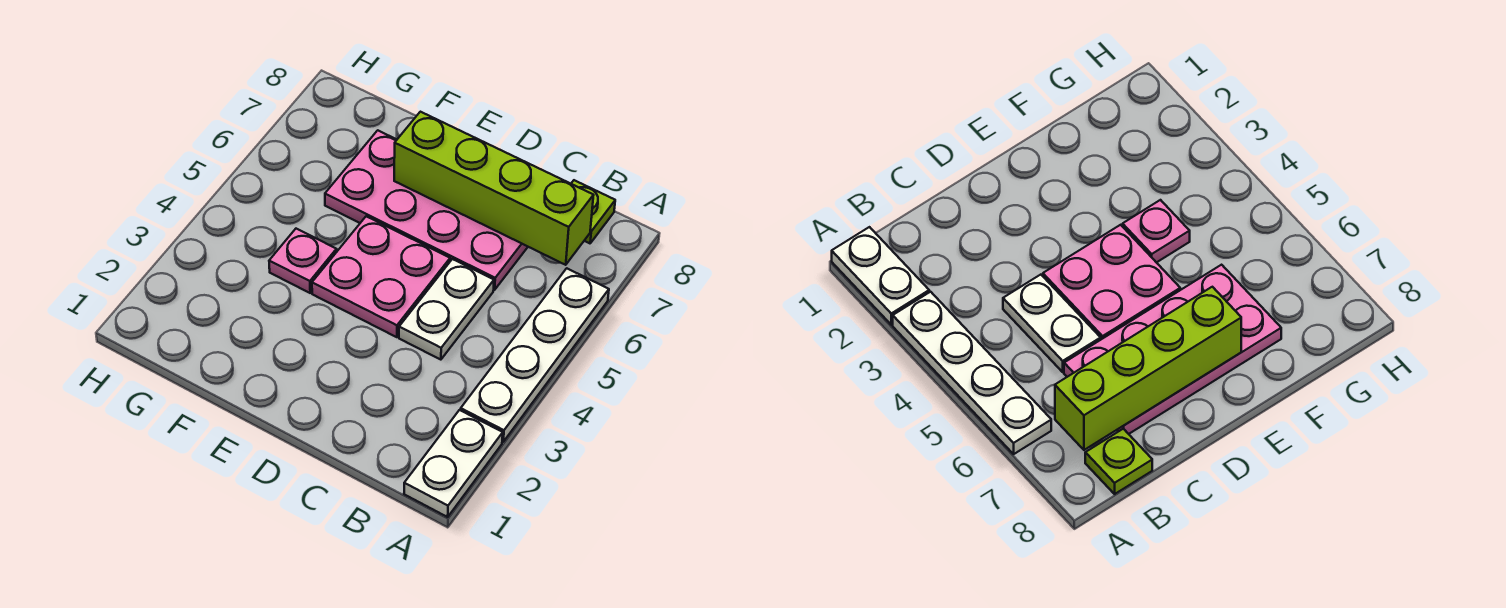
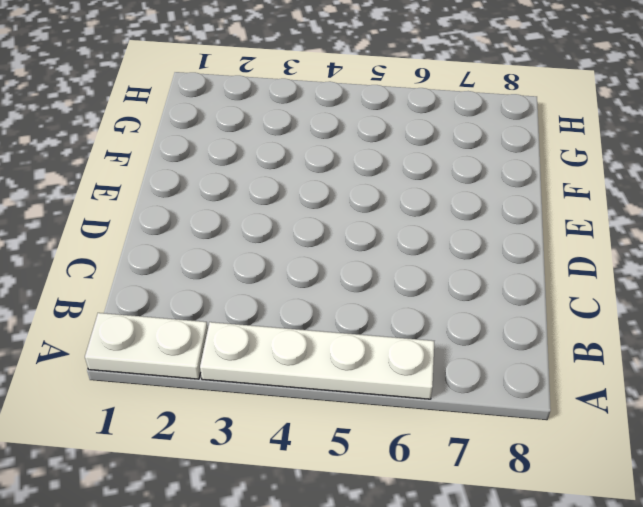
none -> lime 1x1 plate [571,180,615,243]
none -> white 1x2 plate [399,259,494,360]

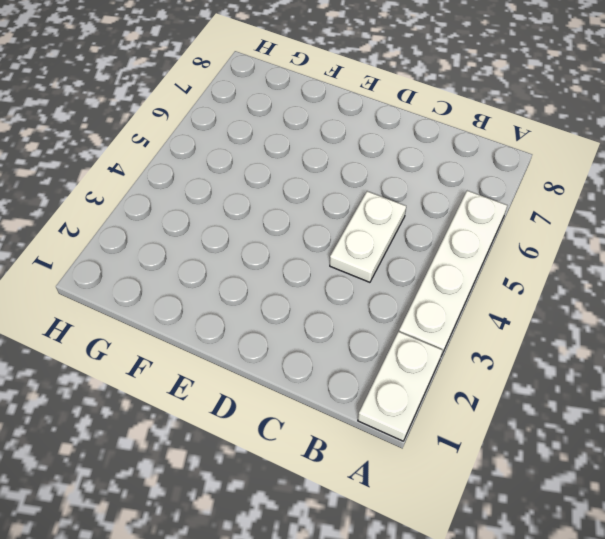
none -> lime 1x1 plate [571,180,615,243]
none -> pink 2x4 plate [325,130,528,290]

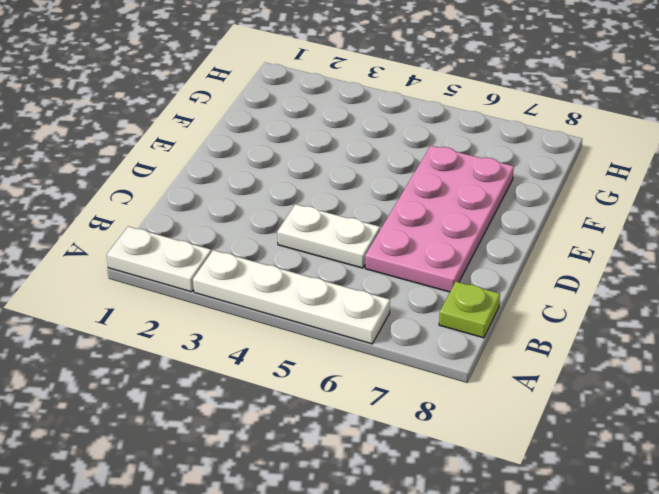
none -> pink 2x2 plate [312,216,450,337]
none -> pink 1x1 plate [269,229,337,293]

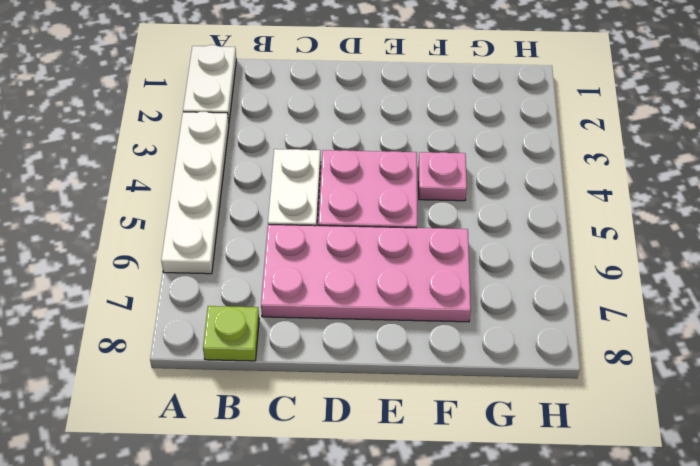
none -> lime 1x4 brick [394,112,594,265]

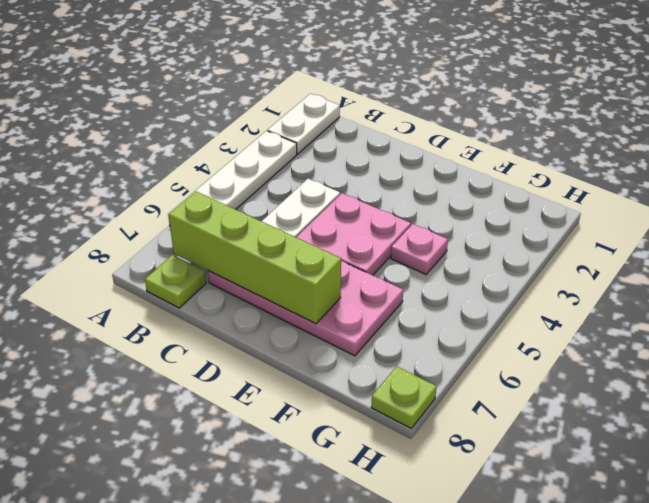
lime 1x1 plate [371,366,437,429] -> none

